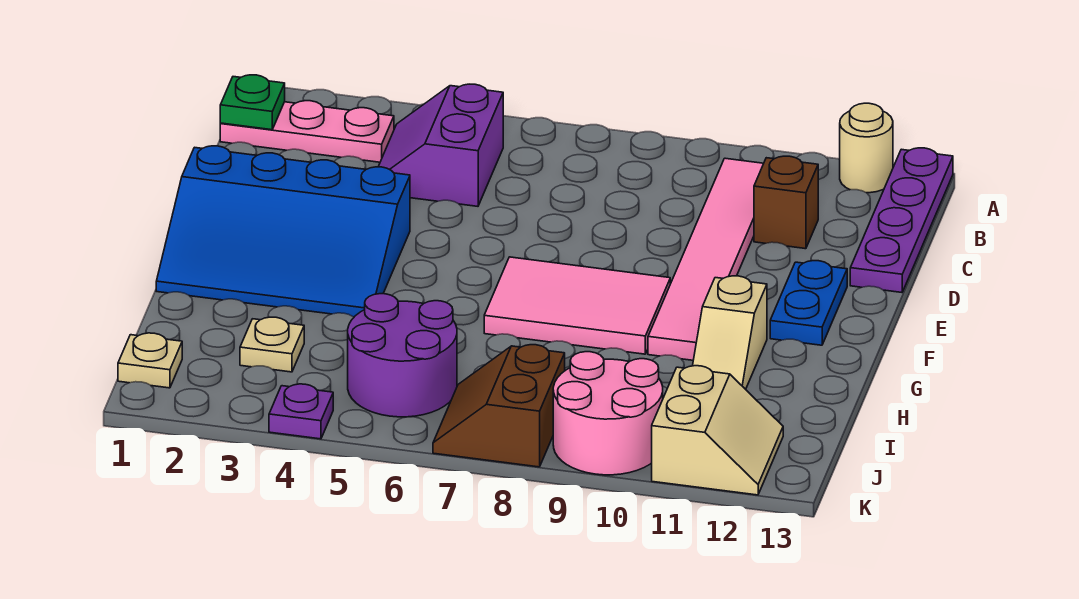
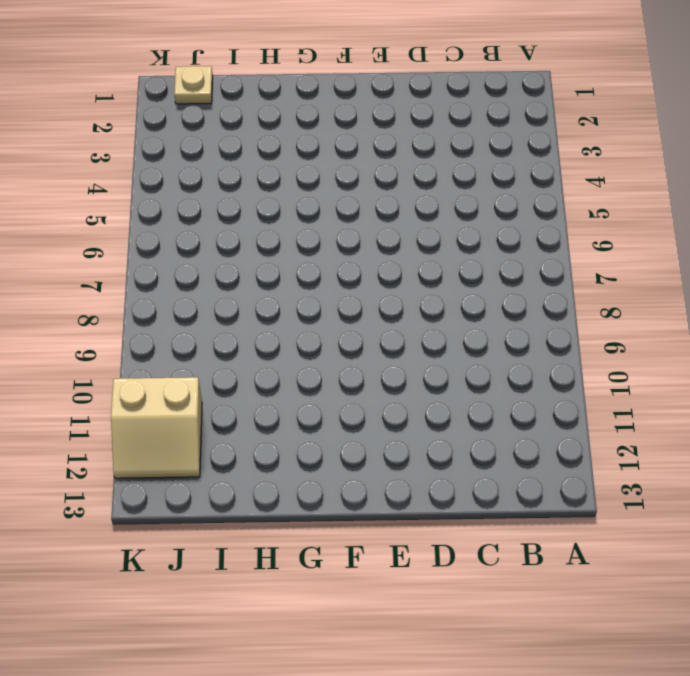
none -> tan 1x1 round brick [840,103,893,193]
none -> purple 1x4 plate [850,148,953,292]
none -> pink 1x3 plate [220,101,394,162]

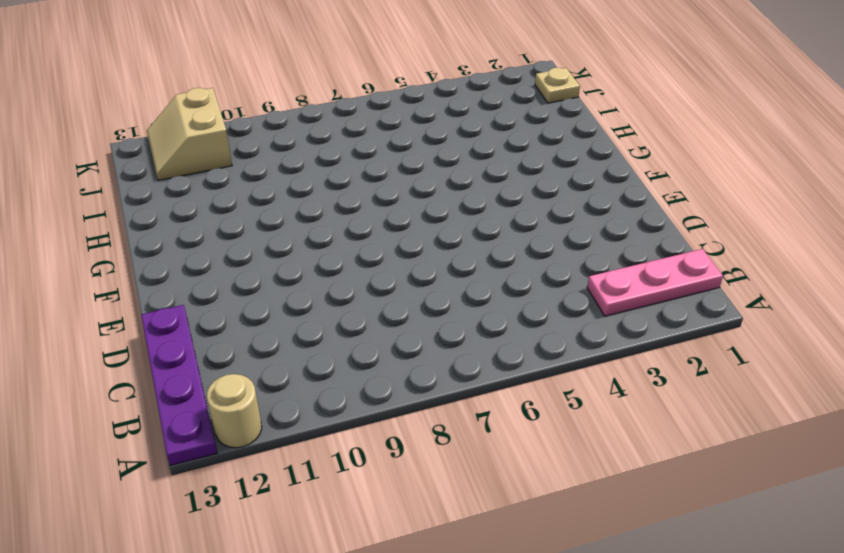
none -> purple 2x2 slope [378,84,503,206]
none -> pink 1x6 tile [648,158,764,360]
none -> brown 1x1 brick [754,156,818,249]

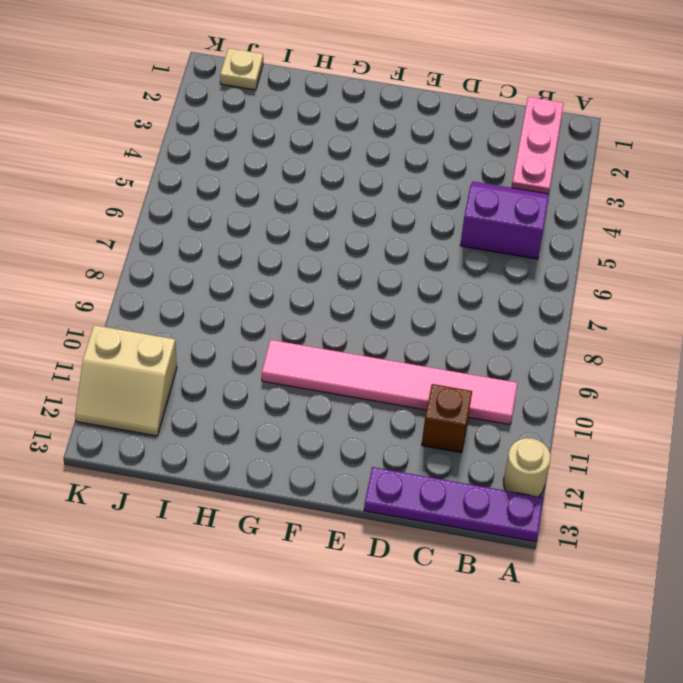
none -> blue 3x4 slope [156,146,410,317]
none -> blue 1x2 plate [770,261,847,345]
none -> pink 2x3 tile [484,257,670,354]

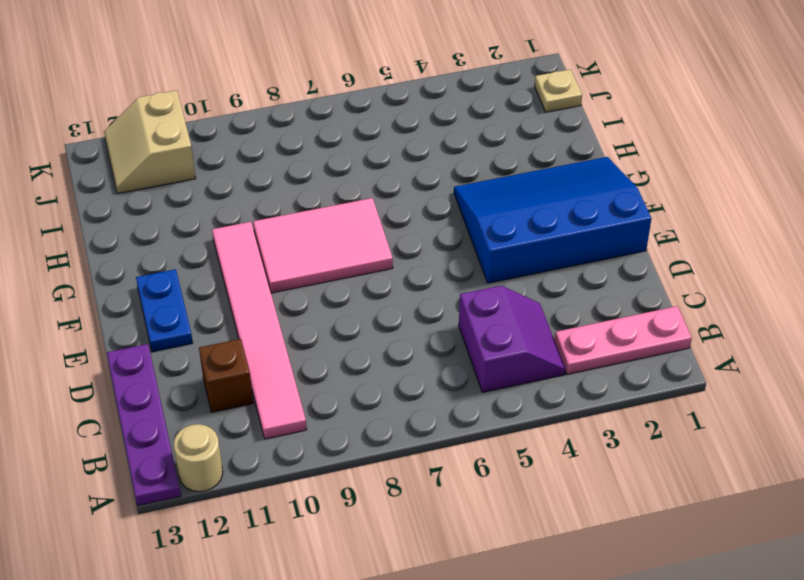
none -> tan 1x2 slope [693,276,767,389]
none -> tan 1x1 plate [240,317,304,372]
none -> purple 2x2 round brick [348,294,457,417]

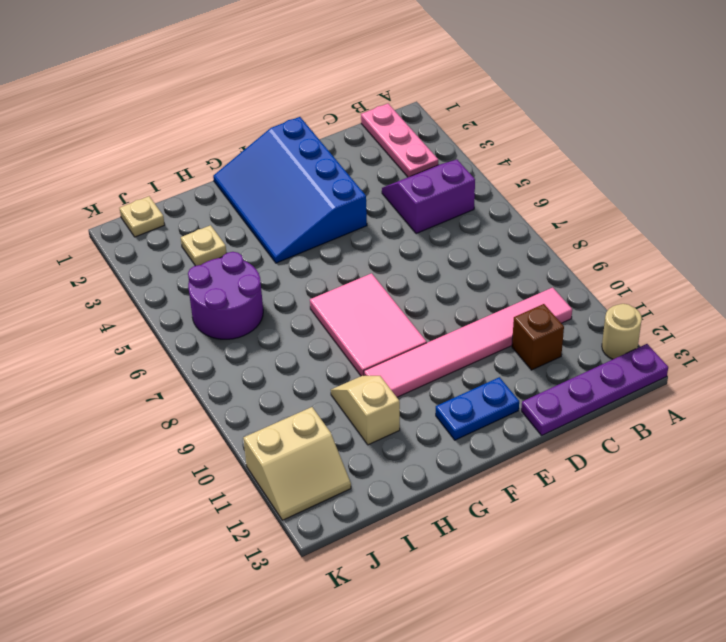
tan 1x2 slope [331,376,400,445] -> tan 1x2 slope turned to [693,276,767,389]
none -> brown 2x2 slope [433,345,565,467]
none -> pink 2x2 round brick [553,352,663,475]
none -> purple 1x1 plate [269,384,333,439]

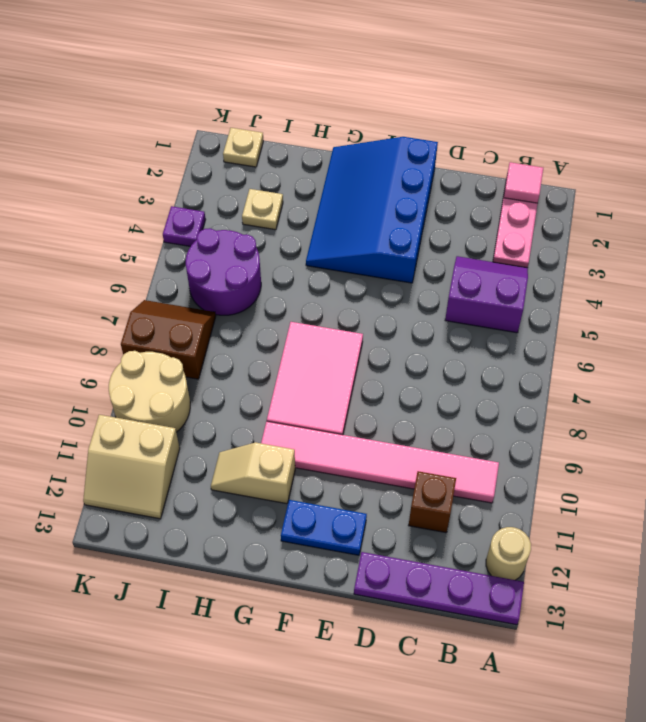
pink 1x1 tile [503,162,543,203] -> green 1x1 plate [220,75,285,130]
tan 2x2 round brick [109,351,190,432] -> pink 2x2 round brick [553,352,663,475]

